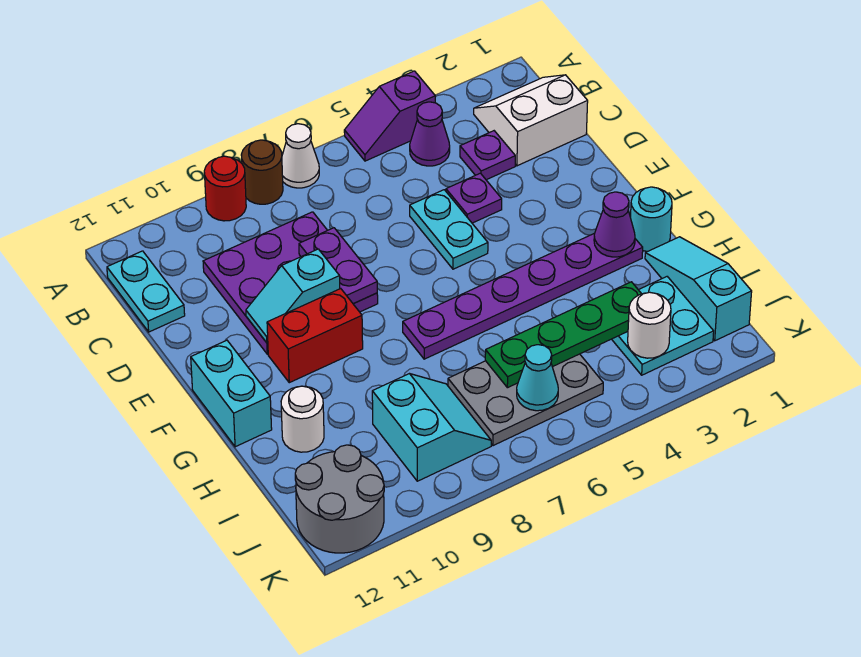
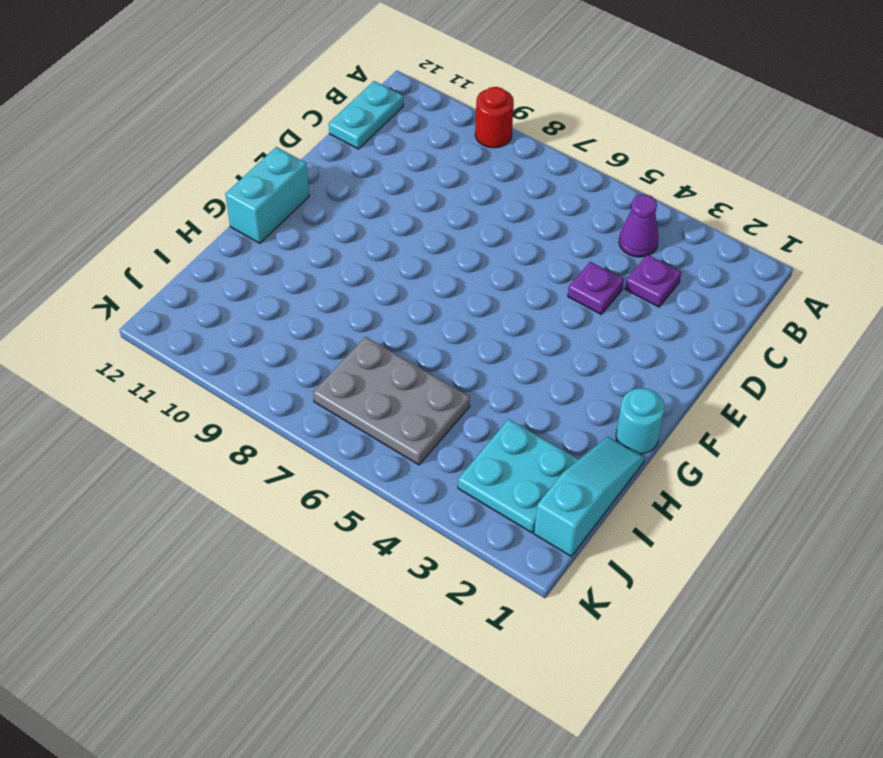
none -> purple 1x2 slope [344,71,435,161]
none -> white 1x1 cone [282,124,319,188]
none -> brown 1x1 round brick [241,140,283,204]

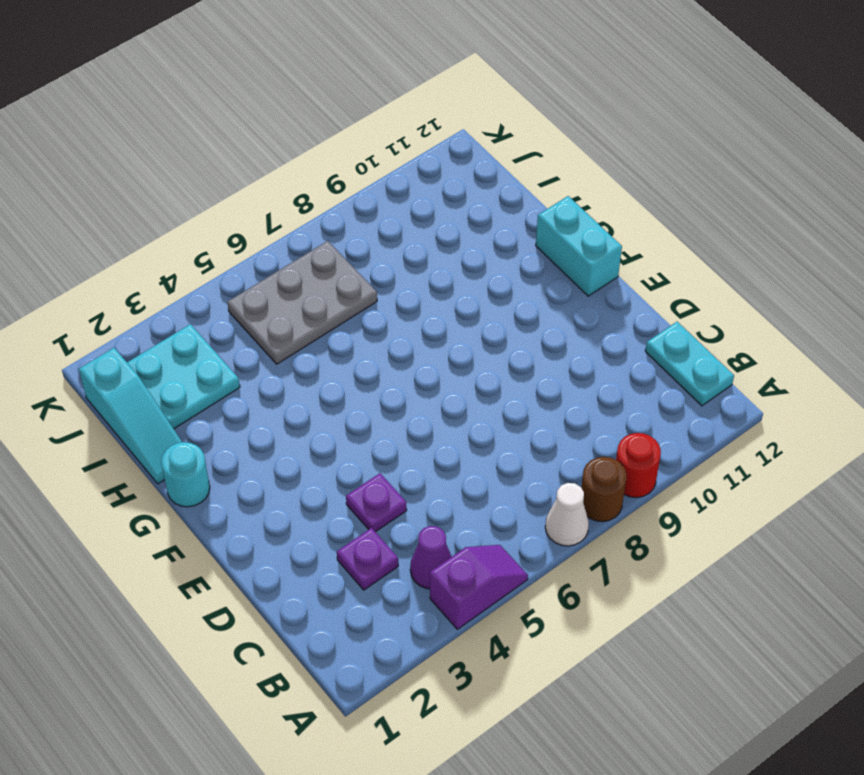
none -> white 2x2 slope [474,75,588,166]
none -> purple 3x3 plate [203,212,378,354]
none -> cyan 1x2 plate [410,190,488,269]

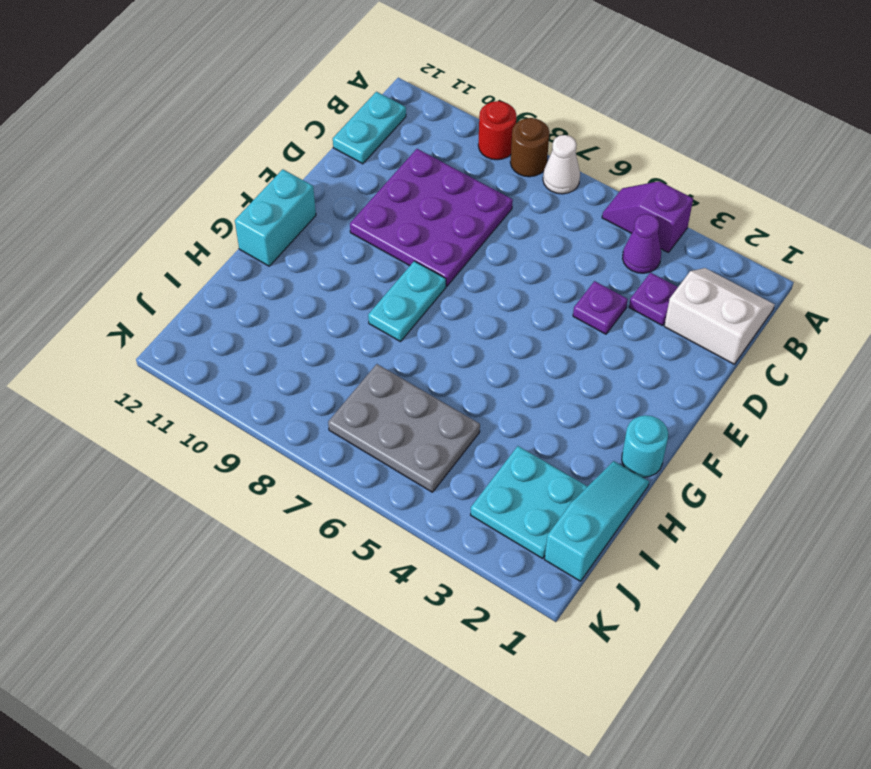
cyan 1x2 plate [368,261,446,342] -> cyan 1x2 plate moved to [410,190,488,269]
none -> red 1x2 brick [267,289,363,383]
none -> purple 1x6 plate [403,233,643,359]
none -> white 1x1 round brick [281,386,324,452]

